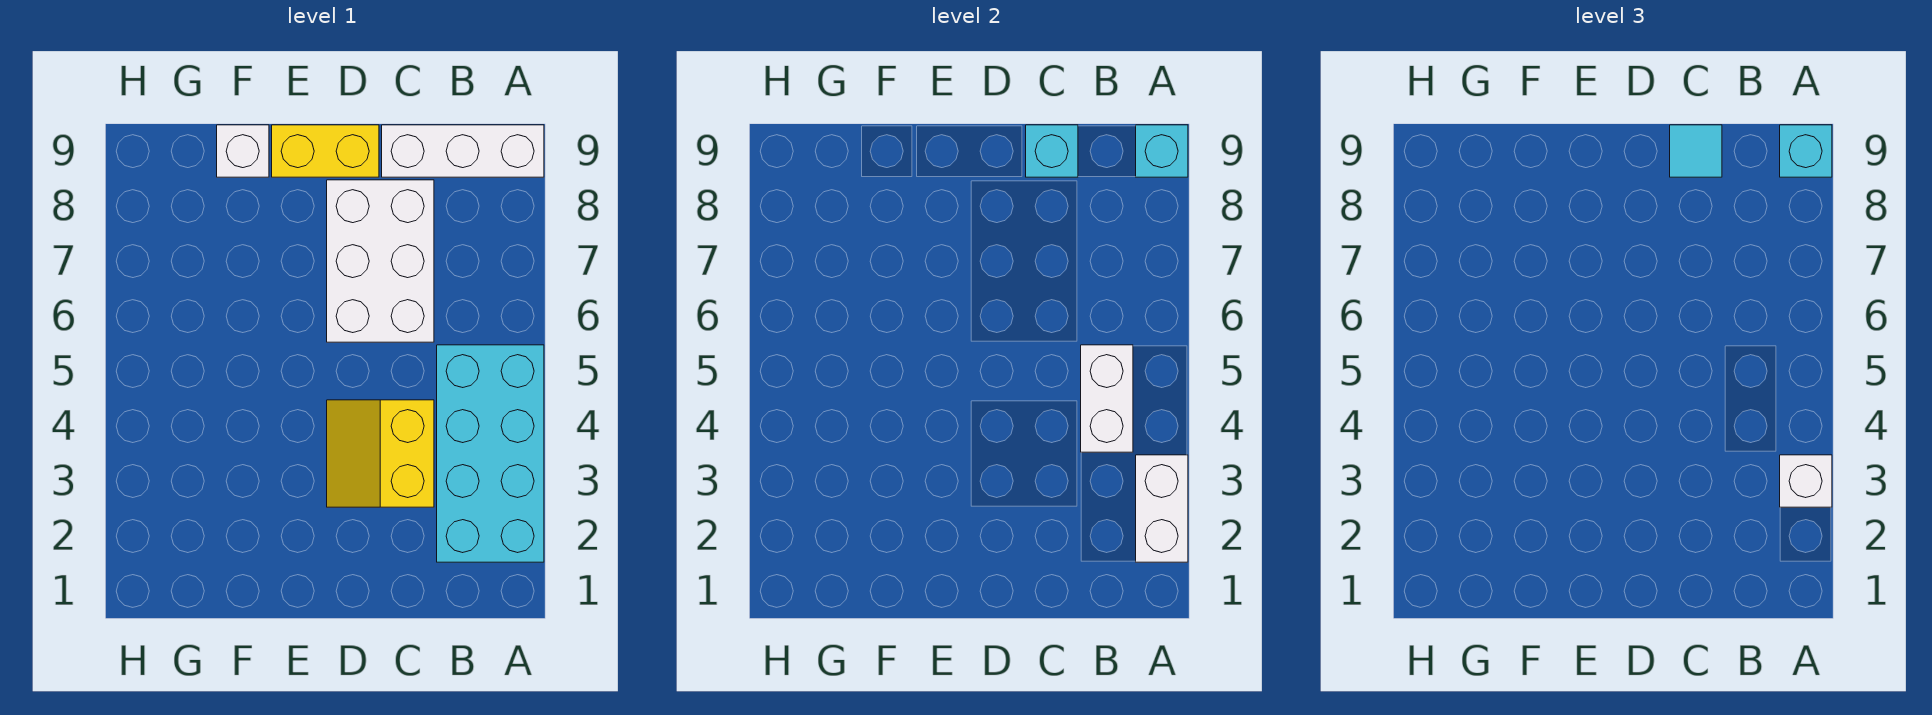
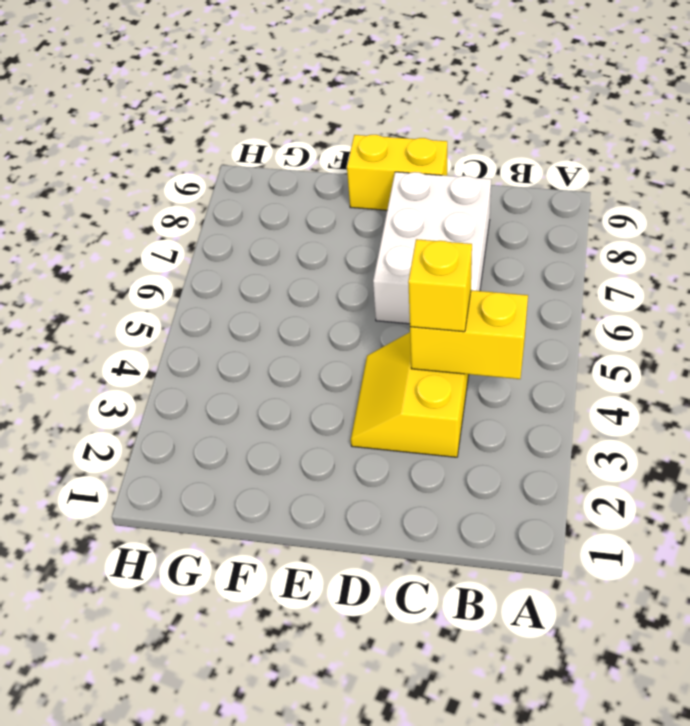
yellow 1x2 brick [410,290,528,379] -> white 1x2 brick [1081,345,1133,452]
yellow 1x1 brick [408,239,472,332] -> none
none -> cyan 2x4 brick [437,345,544,562]
none -> white 1x3 brick [382,125,544,177]
none -> white 1x1 brick [217,125,269,177]

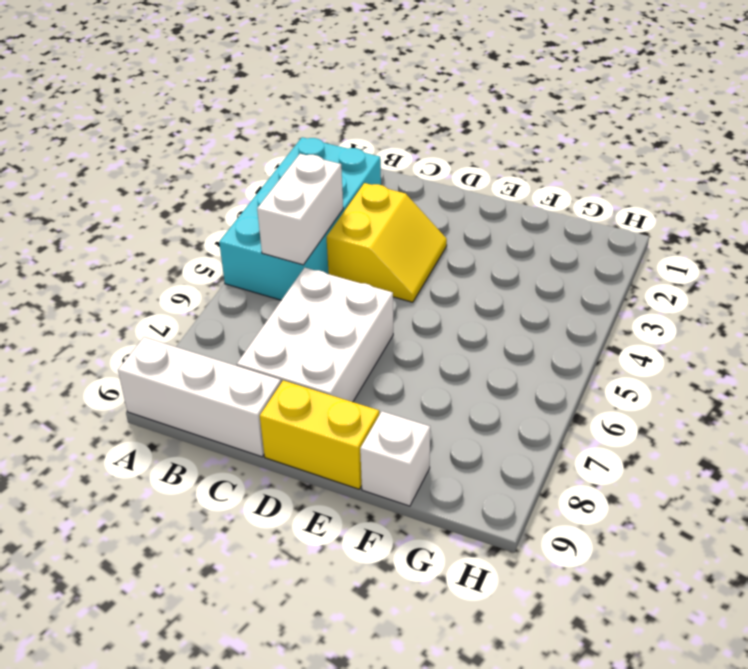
none -> white 1x2 brick [1136,455,1188,562]
none -> cyan 1x1 brick [1136,125,1188,177]
none -> cyan 1x1 brick [1026,125,1078,177]

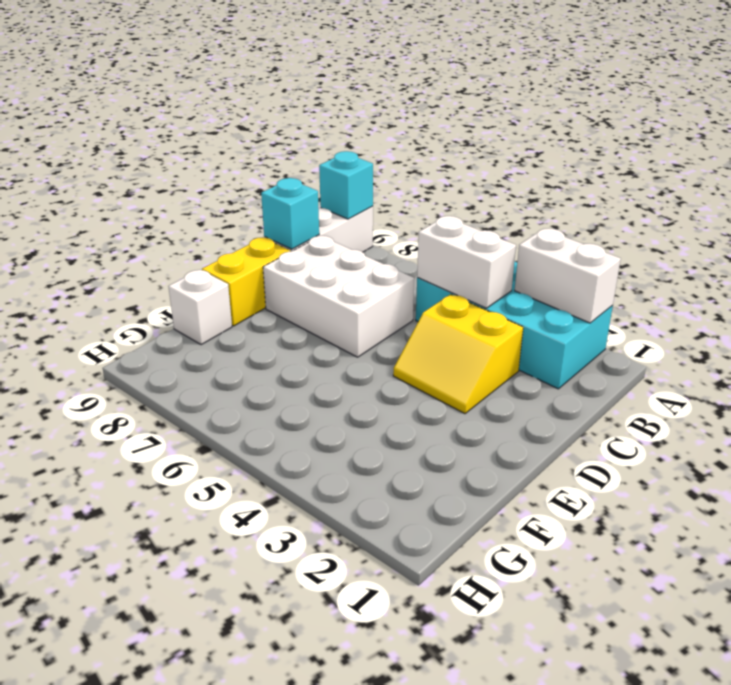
none -> white 1x1 brick [1780,455,1832,507]
none -> cyan 1x1 brick [1780,125,1832,177]
none -> cyan 1x1 tile [1670,125,1722,177]

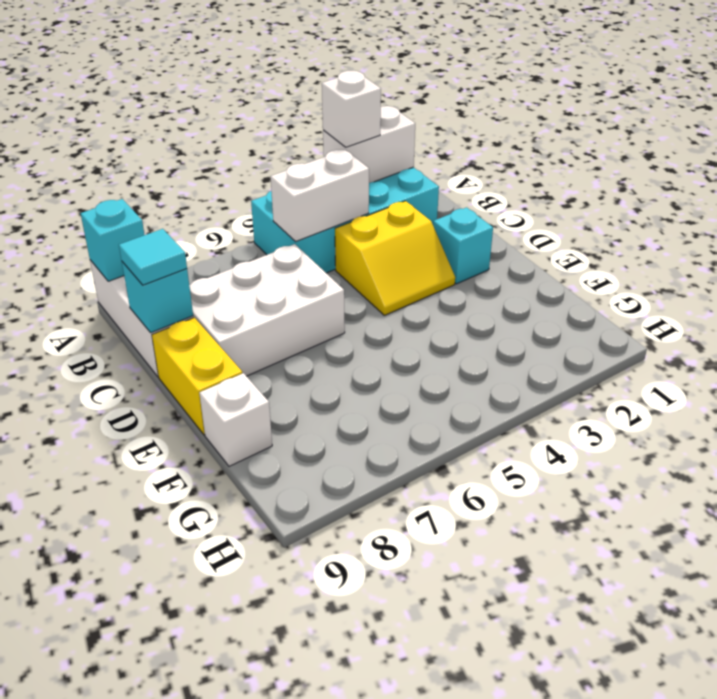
cyan 1x1 brick [433,207,493,284] -> cyan 1x1 brick moved to [1780,125,1832,177]

